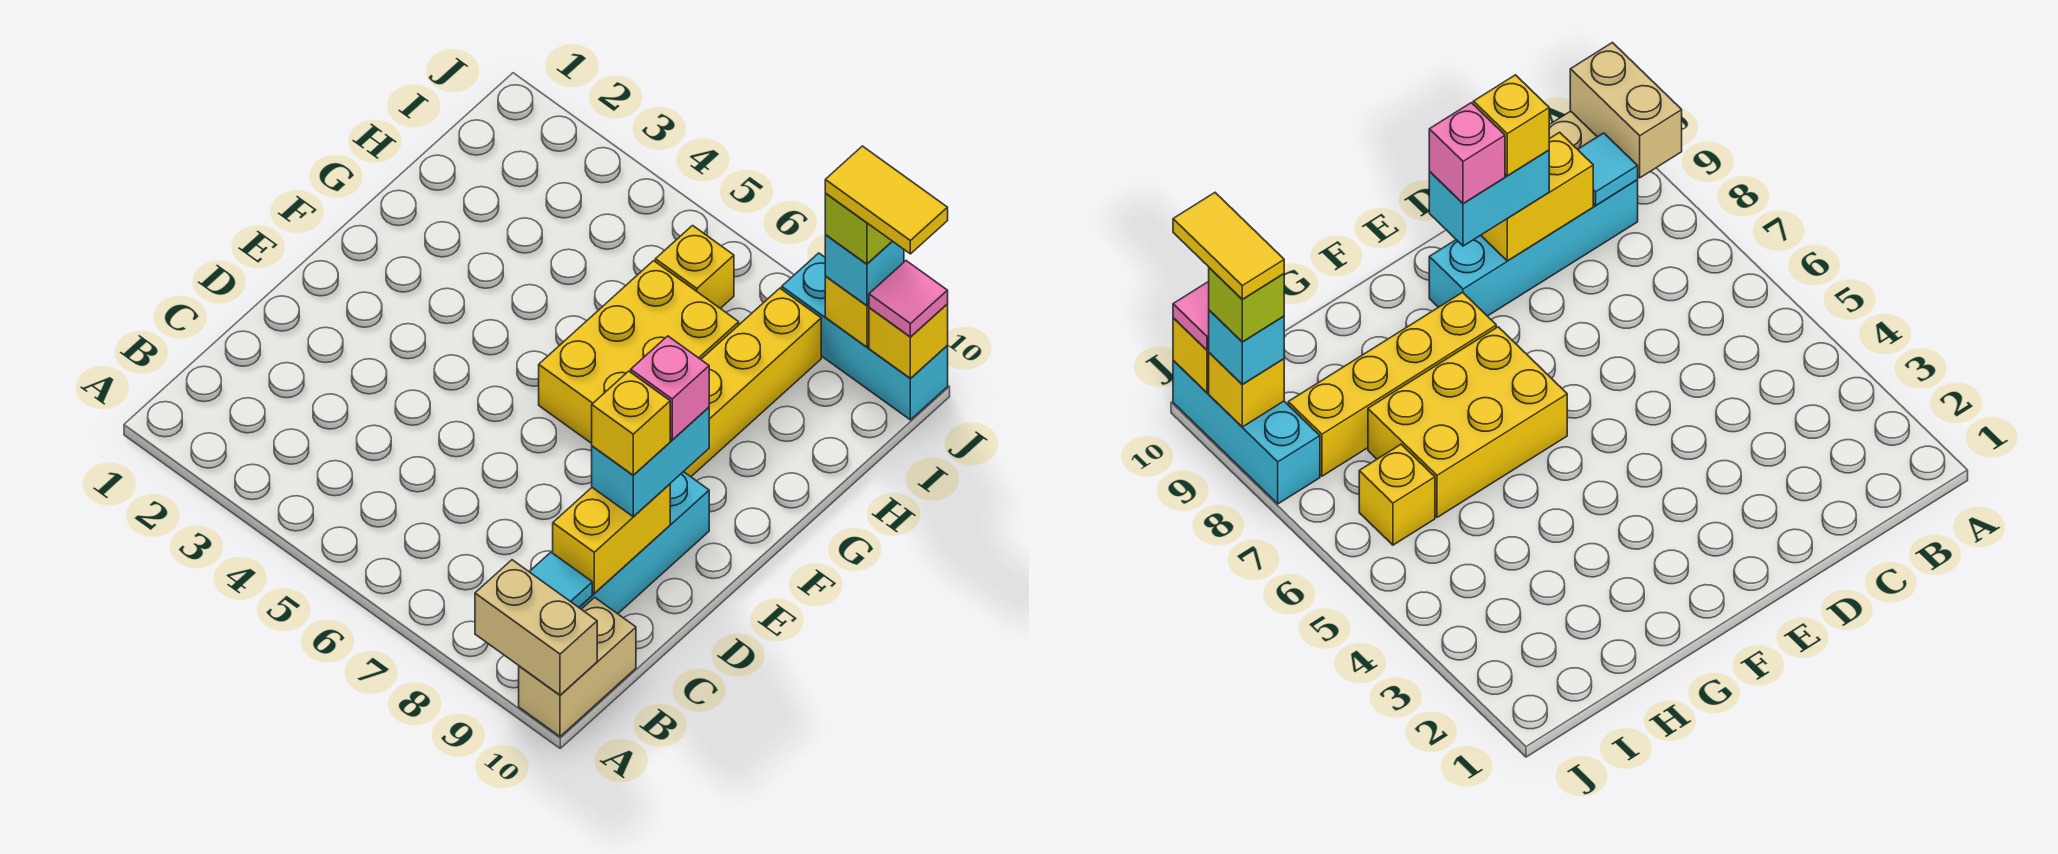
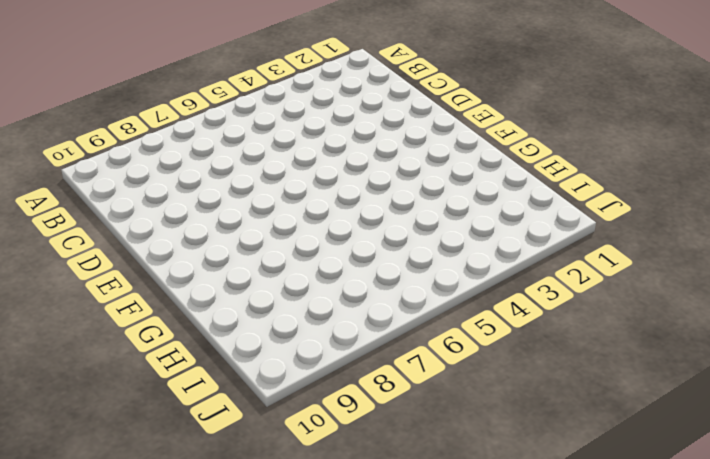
none -> tan 1x2 brick [519,597,636,737]
none -> cyan 1x4 brick [579,472,709,614]
none -> yellow 2x3 brick [539,261,739,443]

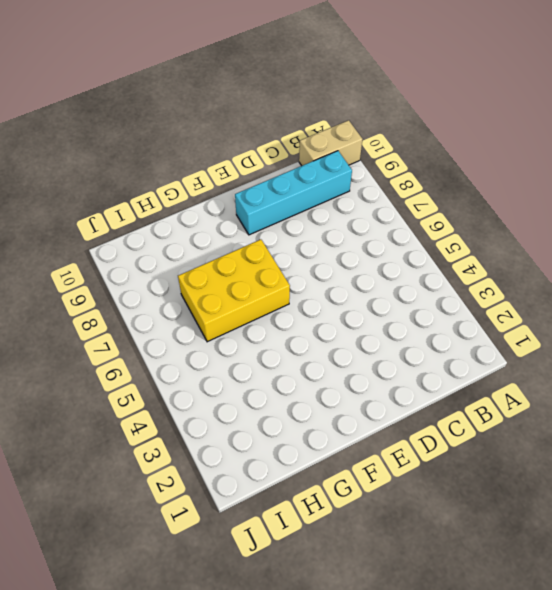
none -> yellow 1x4 brick [684,288,821,477]
none -> yellow 1x1 brick [655,226,734,308]
none -> cyan 1x3 brick [782,253,948,420]

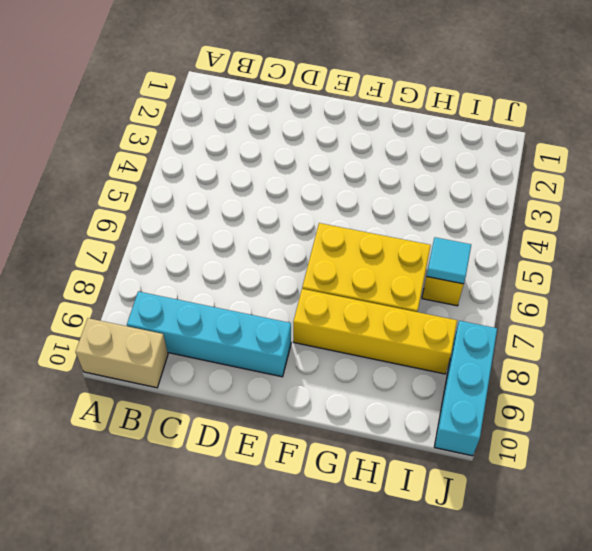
cyan 1x1 tile [426,237,471,284] -> cyan 1x1 tile moved to [529,552,592,607]
none -> tan 1x2 brick [475,560,597,695]
none -> yellow 1x2 brick [553,484,670,593]
none -> yellow 1x1 brick [825,276,869,347]

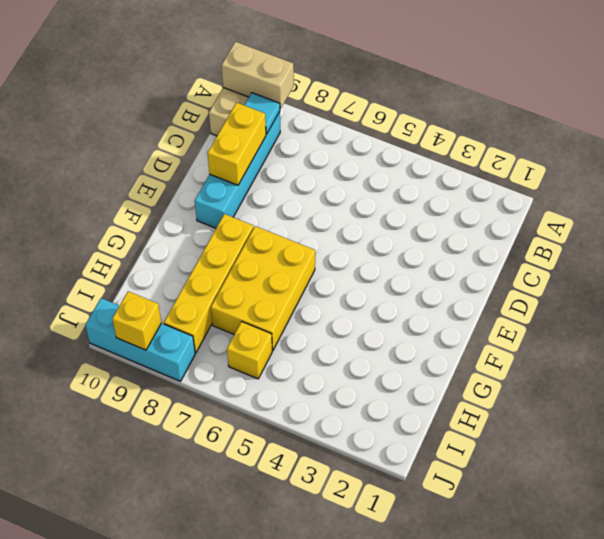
none -> yellow 1x1 brick [869,304,948,379]
none -> cyan 1x2 brick [592,407,709,517]
none -> cyan 1x1 brick [825,235,904,305]

